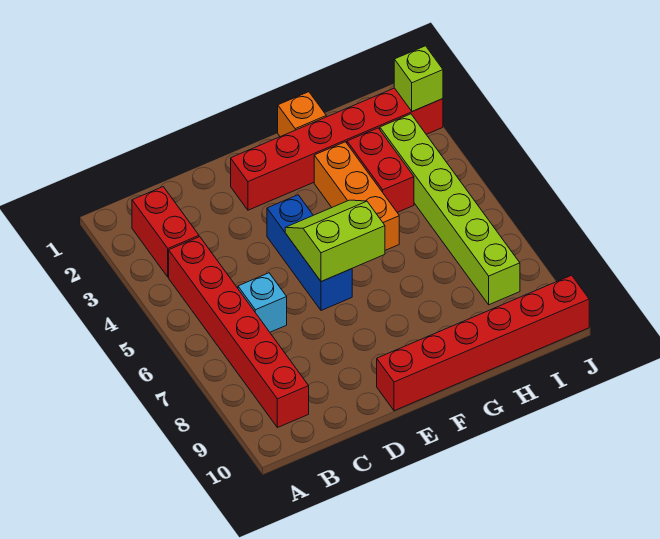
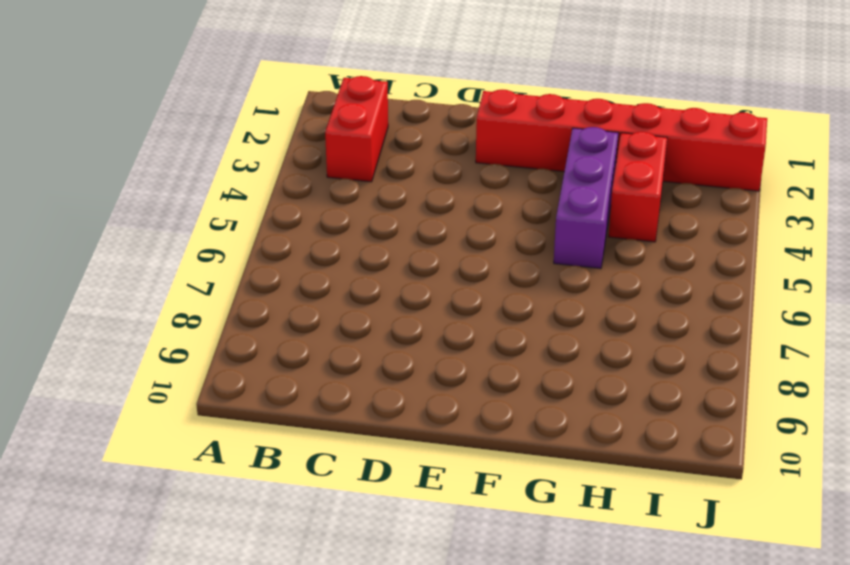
purple 1x3 brick [554,127,618,269] -> orange 1x3 brick [314,142,399,250]
none -> red 1x6 brick [169,237,309,428]
none -> cyan 1x1 brick [238,273,287,332]
none -> blue 1x3 brick [267,195,352,310]

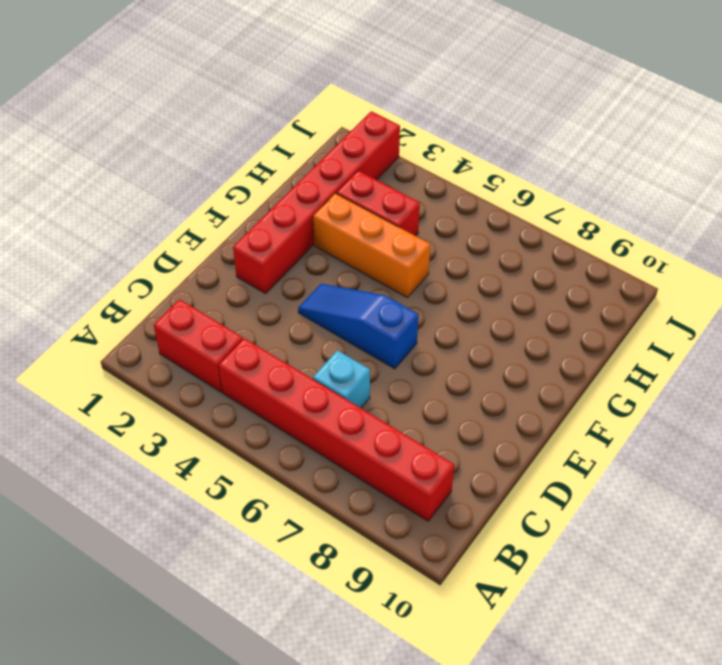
blue 1x3 slope [298,284,418,369] -> blue 1x3 brick [267,195,352,310]
none -> red 1x6 brick [377,275,589,411]
none -> orange 1x1 brick [278,92,326,137]
none -> lime 1x6 brick [380,114,520,305]

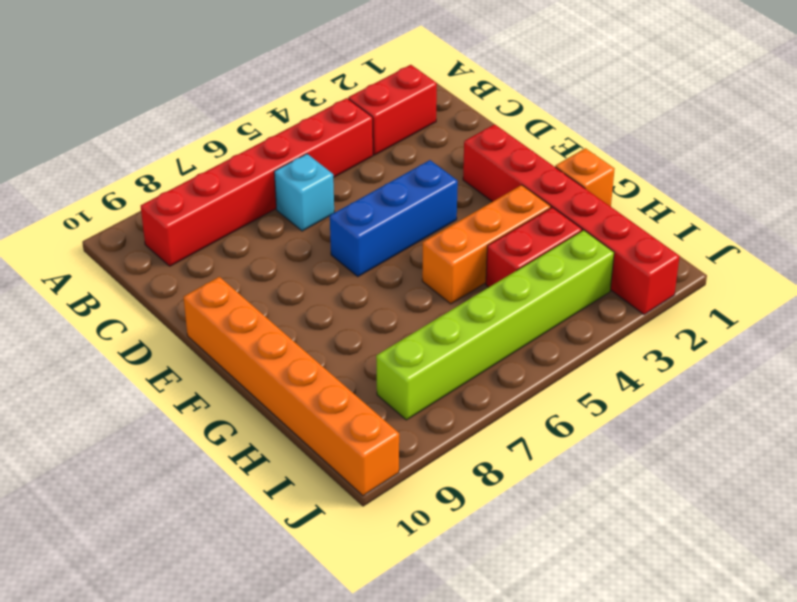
orange 1x6 brick [184,277,399,496] -> red 1x6 brick [377,275,589,411]
none -> lime 2x2 slope [285,200,385,282]
none -> lime 1x1 brick [394,46,443,111]

